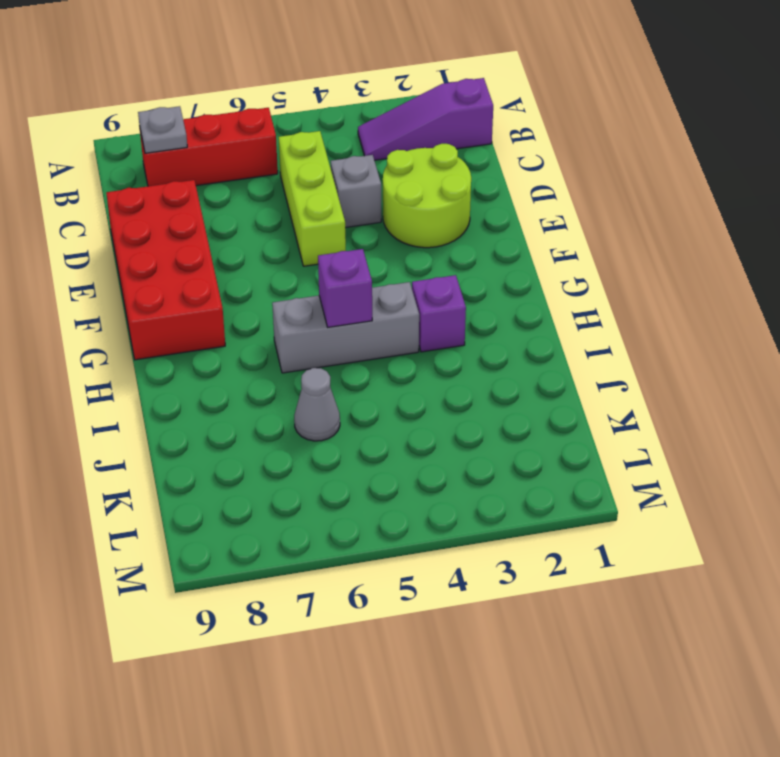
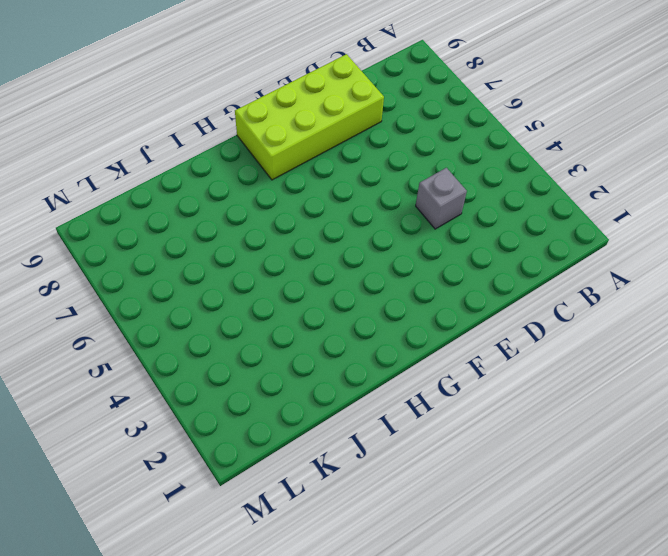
lime 2x4 brick [235,54,384,180] -> red 2x4 brick [106,180,225,360]
none -> purple 1x3 slope [358,78,493,160]
none -> red 1x3 brick [140,108,278,186]

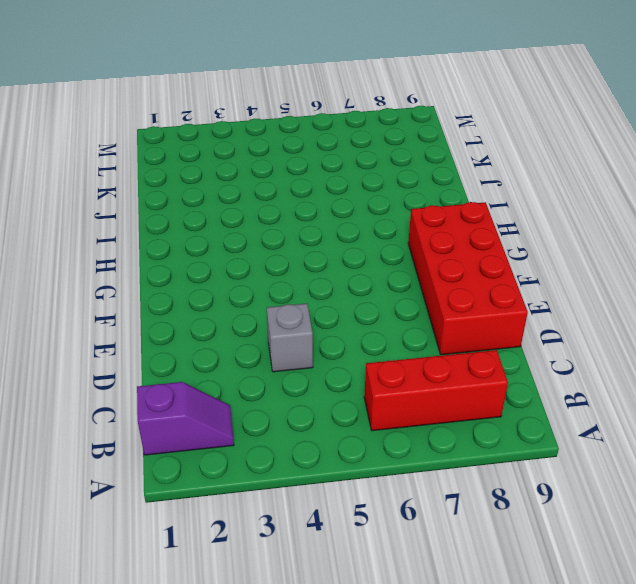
purple 1x2 slope [137,382,234,455] -> purple 1x3 slope [358,78,493,160]
none -> lime 1x3 brick [279,131,346,266]
none -> lime 2x2 round brick [383,144,471,248]

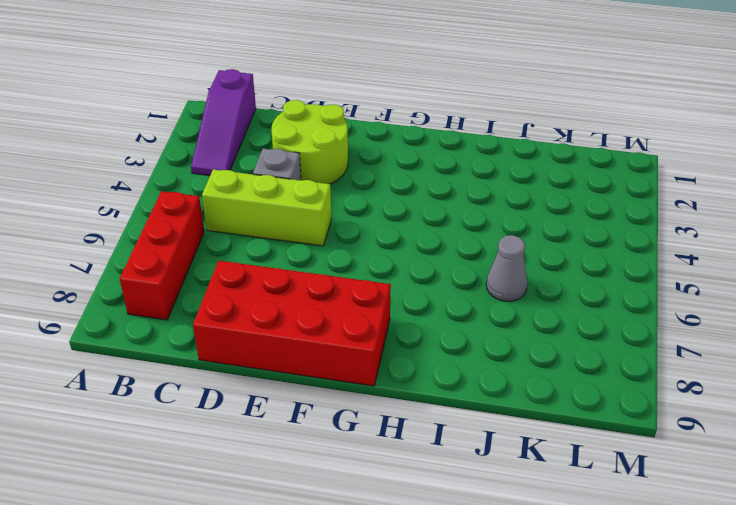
none -> purple 1x1 brick [412,275,466,352]
none -> grey 1x3 brick [272,282,419,373]

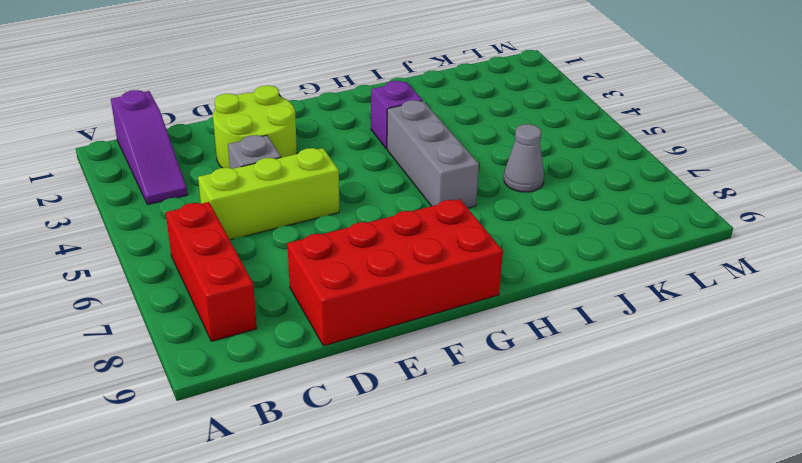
none -> grey 1x1 plate [138,106,187,153]
none -> purple 1x1 brick [318,249,372,327]

